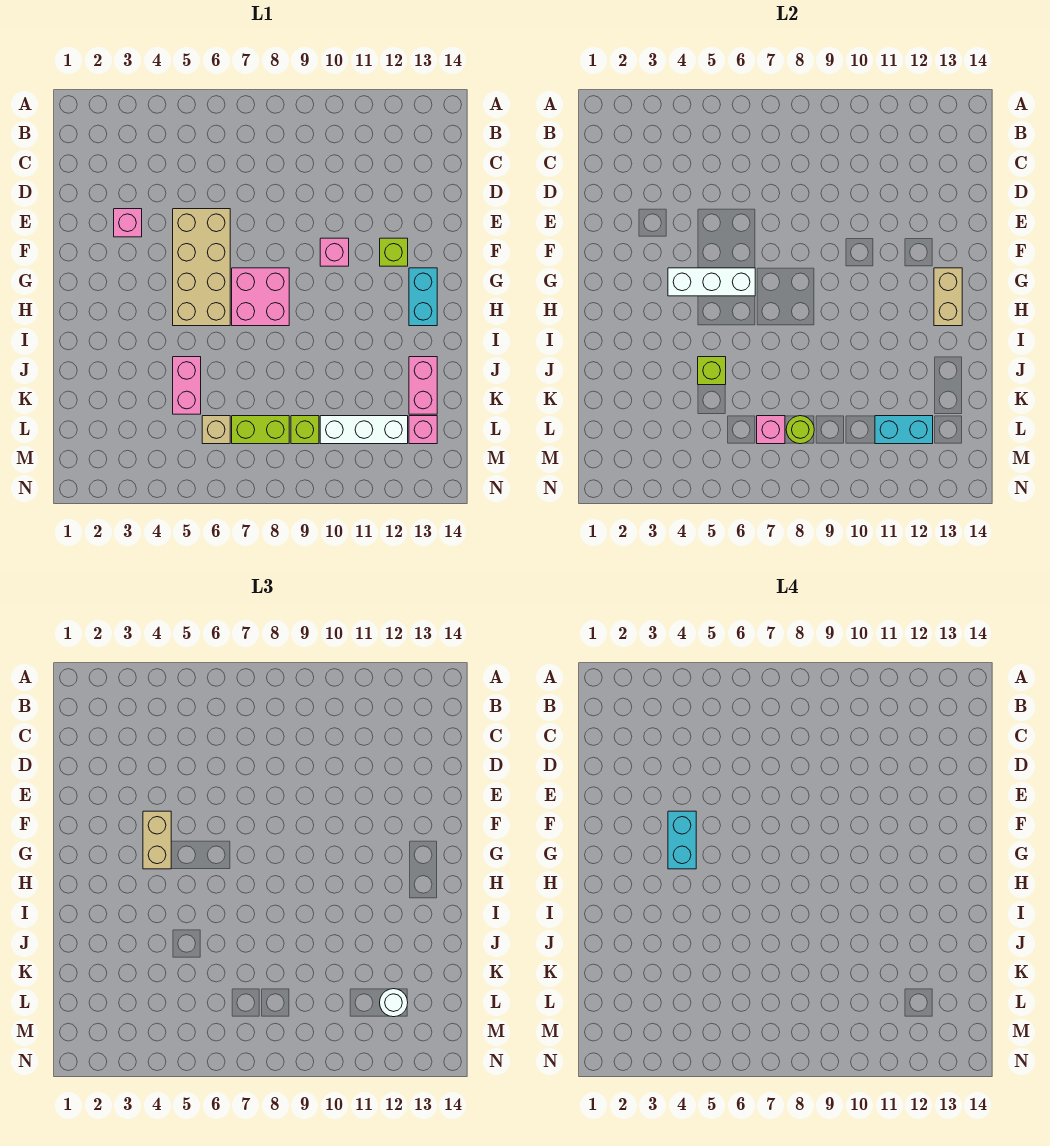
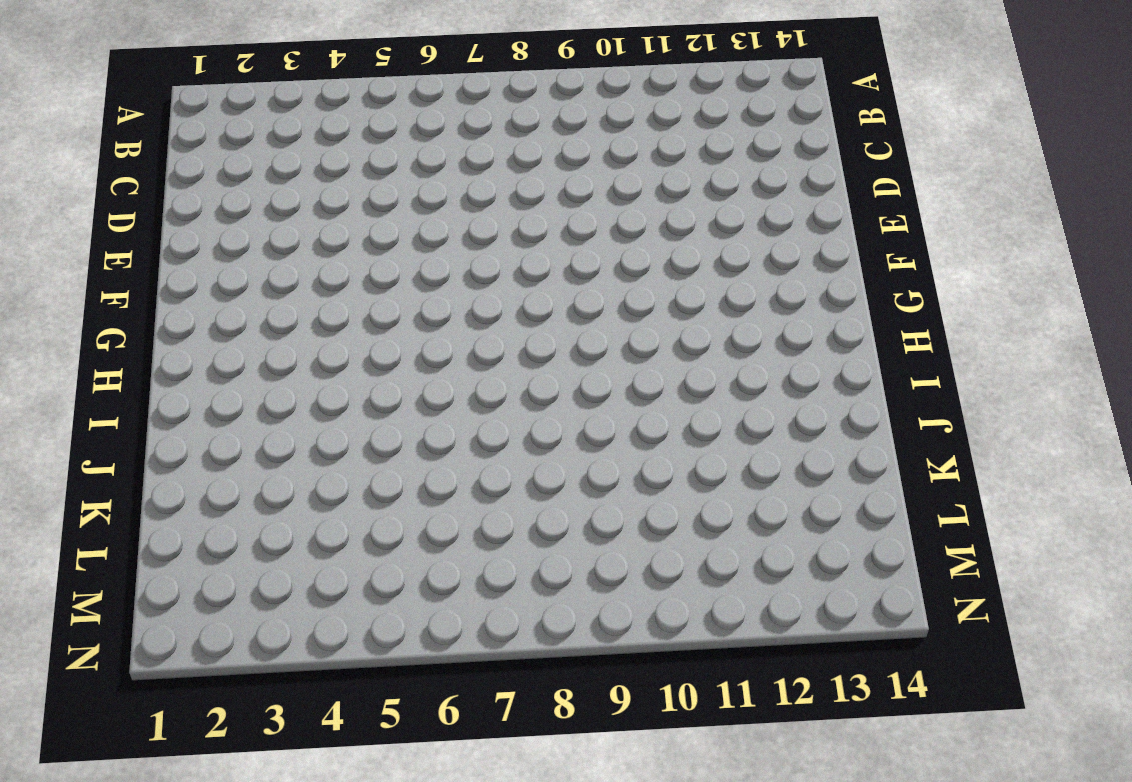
none -> pink 1x1 brick [114,209,142,237]
none -> tan 2x4 brick [173,209,230,326]
none -> pink 1x1 brick [320,238,349,266]

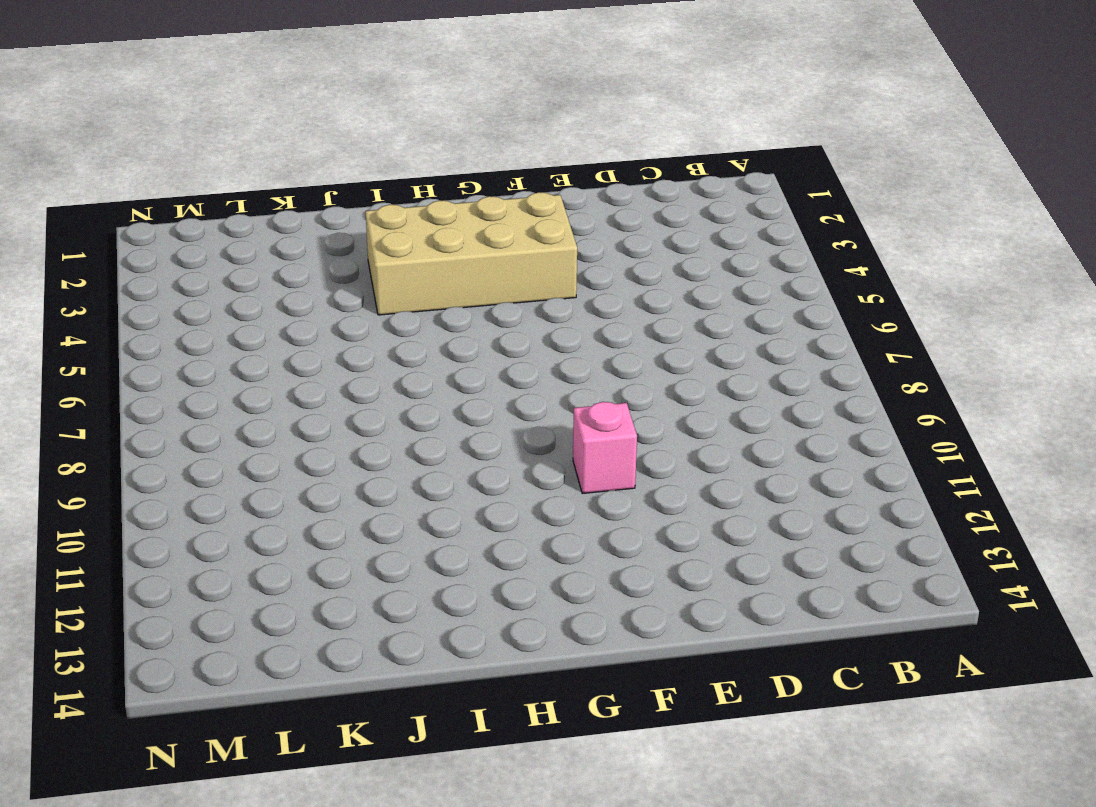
tan 2x4 brick [366,192,577,315] -> tan 2x4 brick moved to [173,209,230,326]
none -> pink 1x1 brick [114,209,142,237]
none -> lime 1x1 brick [380,238,408,266]
none -> pink 2x2 brick [232,268,289,326]

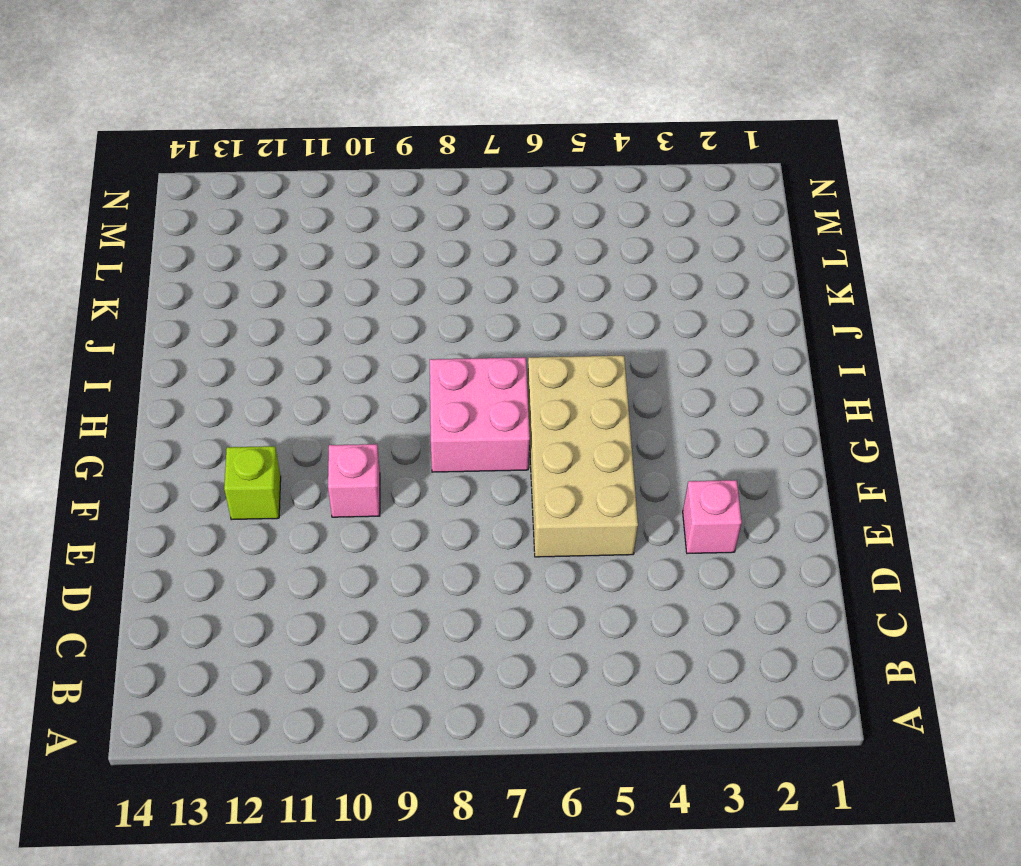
none -> cyan 1x2 brick [409,268,437,326]
none -> pink 1x2 brick [173,357,201,414]
none -> pink 1x2 brick [409,357,437,414]

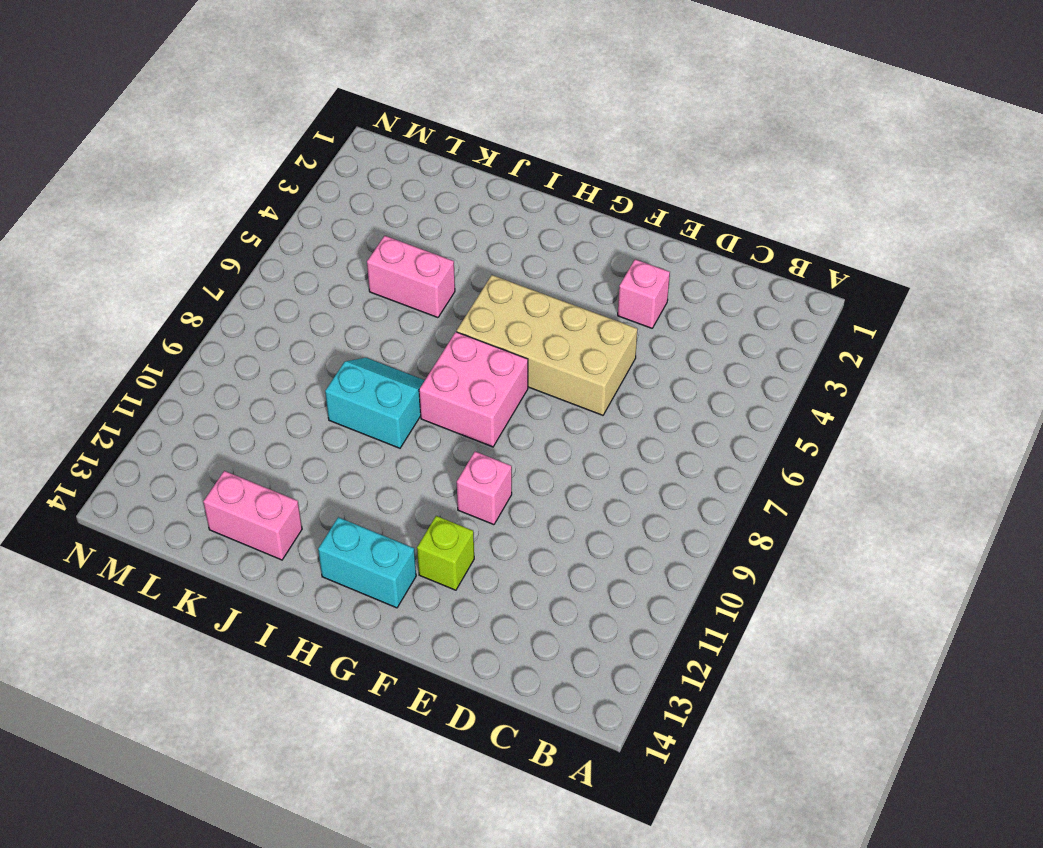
cyan 2x2 slope [325,358,425,448] -> none
none -> tan 1x1 brick [202,416,230,444]
none -> lime 1x2 brick [232,416,289,444]
none -> lime 1x1 brick [291,416,319,444]

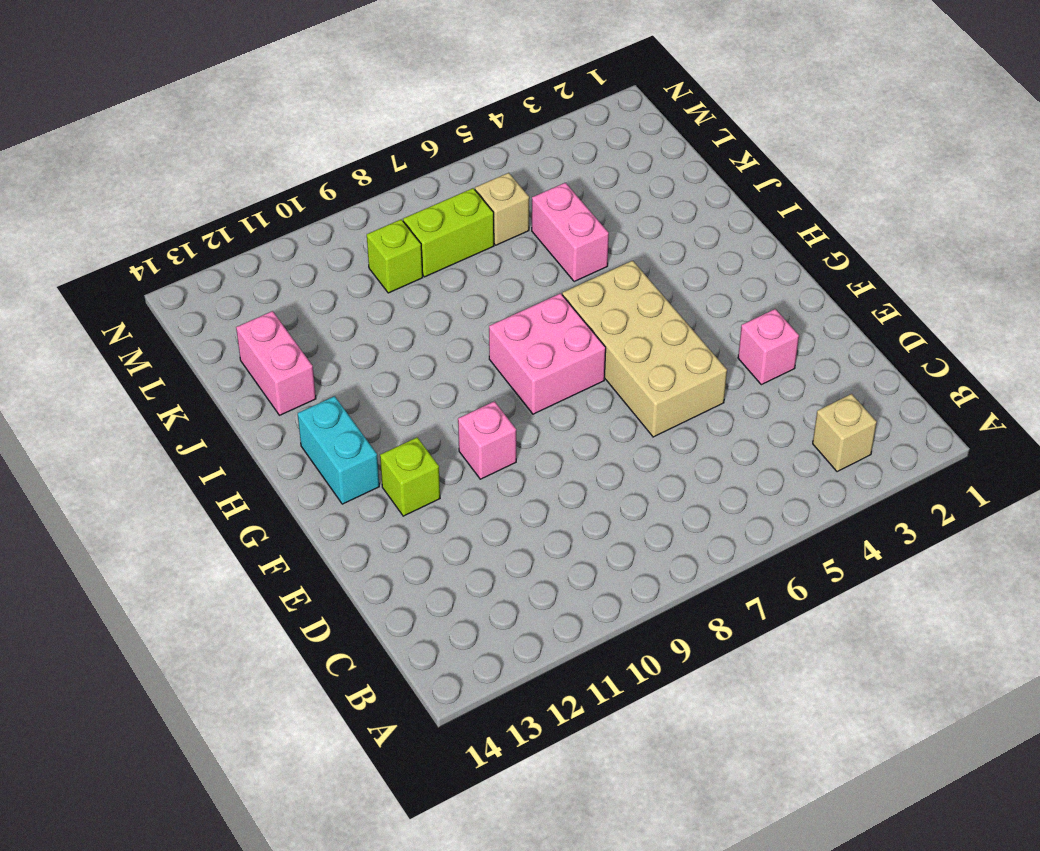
tan 1x1 brick [813,394,877,472] -> none
none -> white 1x3 brick [320,416,408,444]
none -> pink 1x1 brick [409,416,437,444]
none -> white 1x3 brick [668,268,755,296]

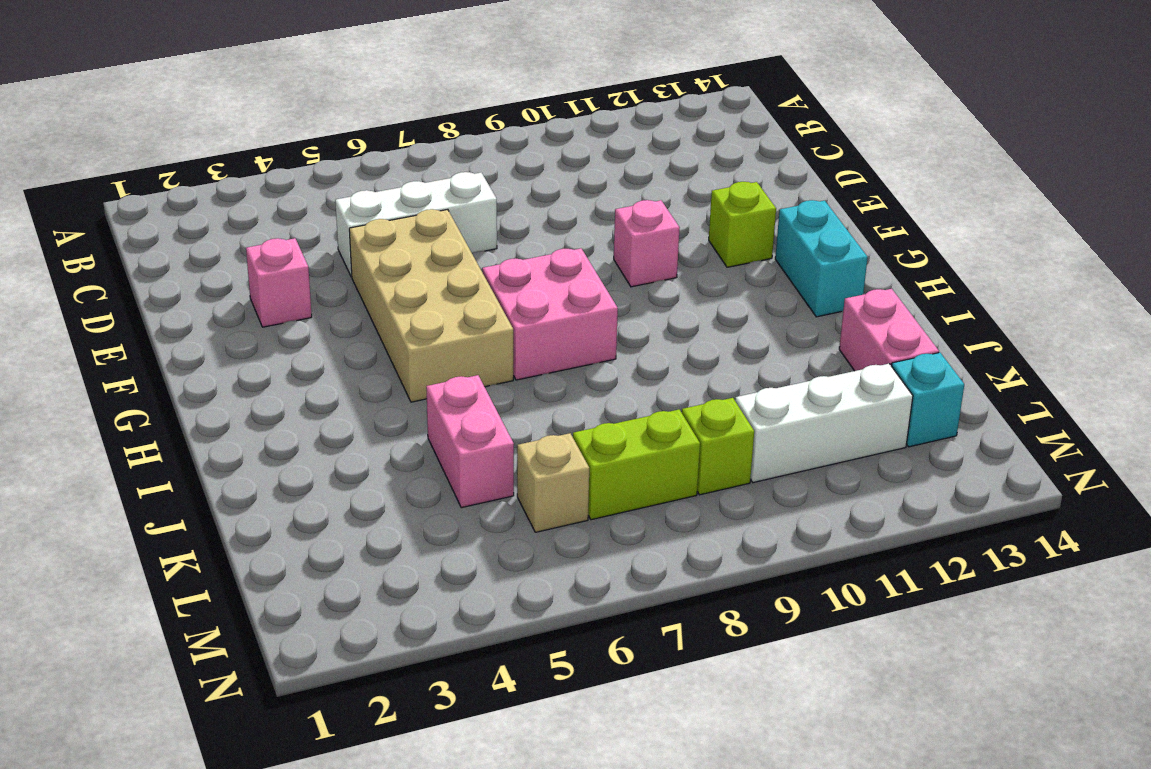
white 1x3 brick [335,172,497,277] -> white 1x3 brick moved to [668,268,755,296]
cyan 1x1 brick [892,353,964,447] -> pink 1x1 brick [409,416,437,444]
none -> tan 1x2 brick [934,268,962,326]
none -> lime 1x1 brick [698,357,726,385]
none -> pink 1x1 brick [757,416,785,444]

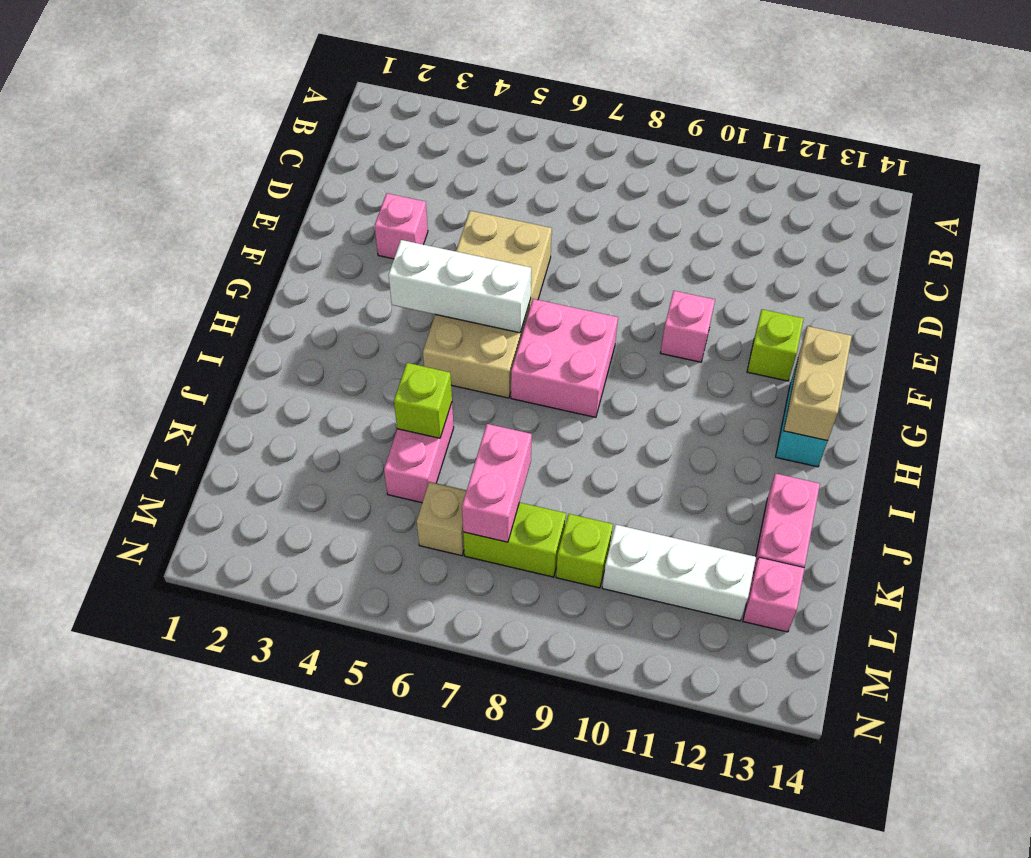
pink 1x2 brick [462,424,532,542] -> pink 1x1 brick [757,416,785,444]
none -> lime 1x1 round brick [786,416,814,444]
none -> cyan 1x2 brick [875,416,933,444]
none -> tan 1x2 brick [143,811,171,869]

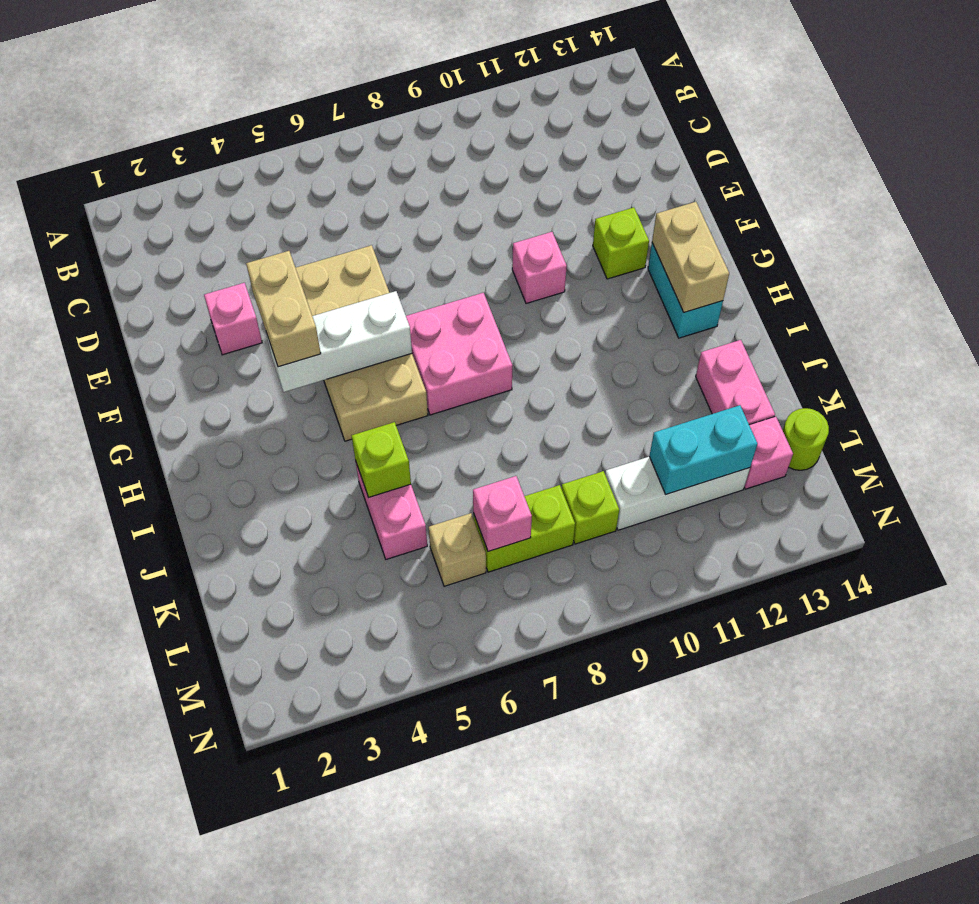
lime 1x1 round brick [783,408,829,470] -> lime 1x1 round brick moved to [786,416,814,444]
none -> white 1x1 round brick [380,989,408,1017]
none -> cyan 1x2 brick [668,811,696,869]

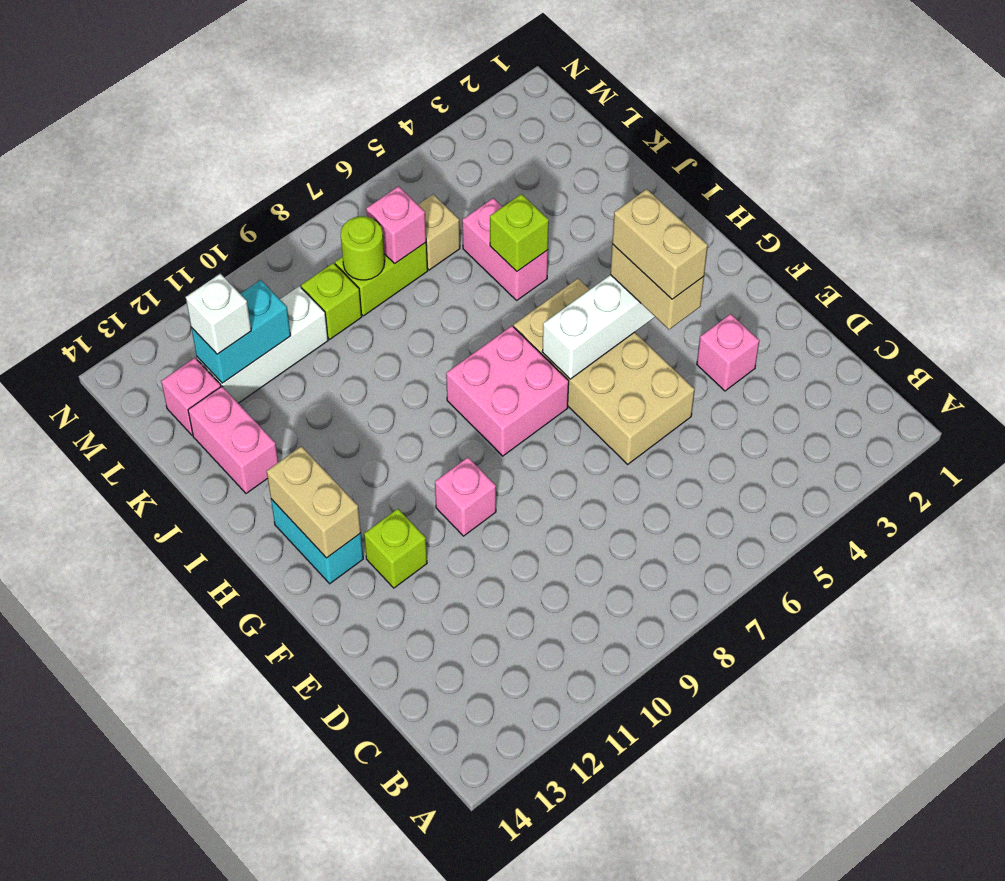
tan 1x2 brick [612,189,708,299] -> cyan 1x2 brick [668,811,696,869]
white 1x1 brick [186,274,251,354] -> white 1x1 round brick [380,989,408,1017]

